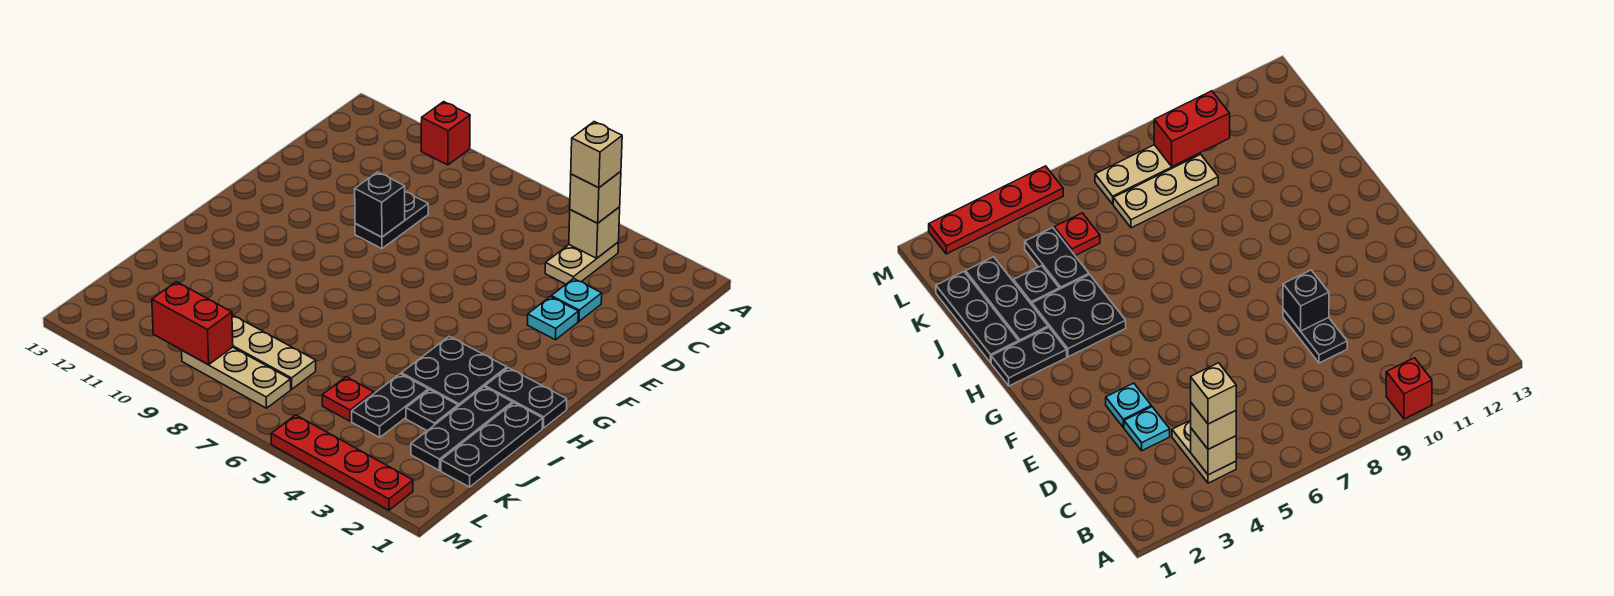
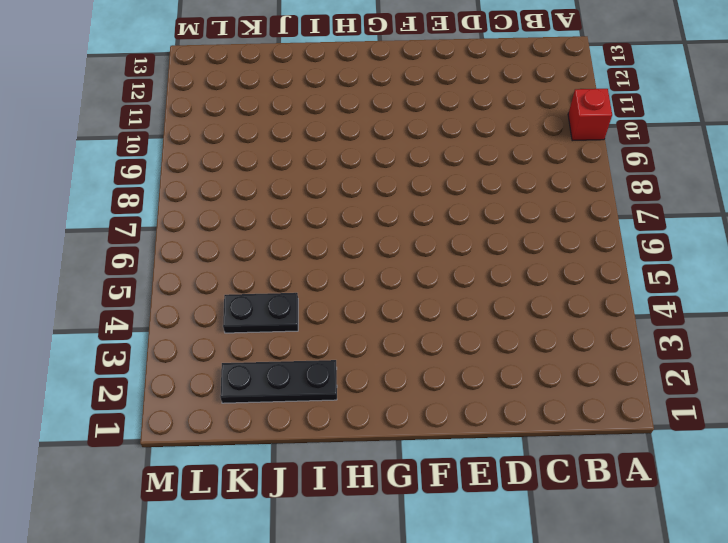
none -> tan 1x2 plate [545,242,618,284]
none -> cyan 1x1 plate [551,278,602,321]
none -> black 1x2 plate [355,192,428,249]

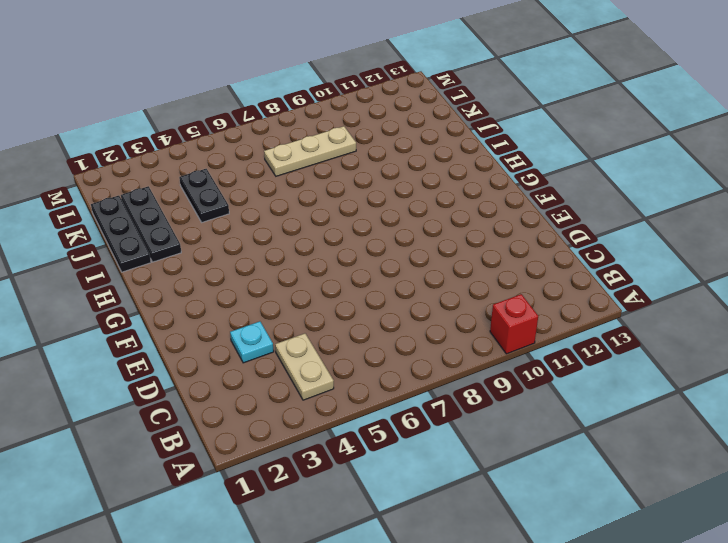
none -> black 1x2 plate [355,192,428,249]
none -> cyan 1x1 plate [527,297,578,340]
none -> black 1x2 plate [485,368,567,428]

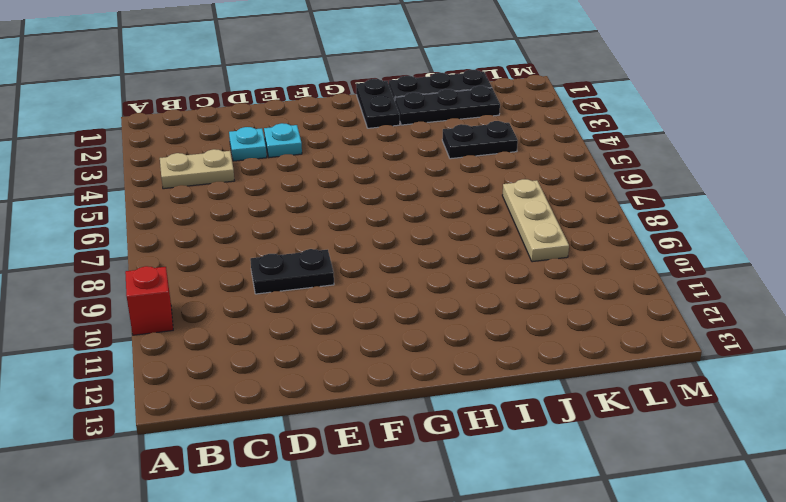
none -> black 2x2 plate [401,336,507,406]
none -> black 1x1 plate [406,390,458,431]
none -> red 1x1 plate [322,377,374,421]

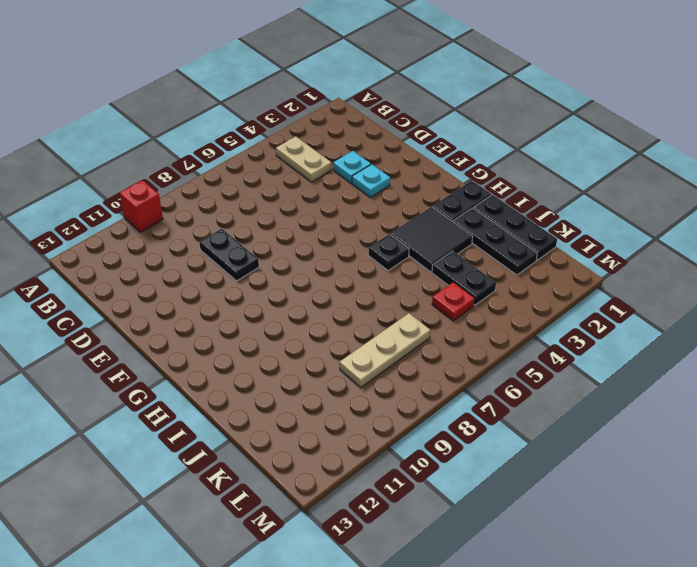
black 2x2 tile [390,207,473,272] -> black 2x2 plate [401,336,507,406]
black 1x1 plate [368,234,409,271] -> black 1x1 plate moved to [406,390,458,431]
none -> tan 1x3 plate [182,347,291,408]
none -> red 1x4 plate [271,415,413,510]
none -> tan 1x1 brick [569,207,620,258]

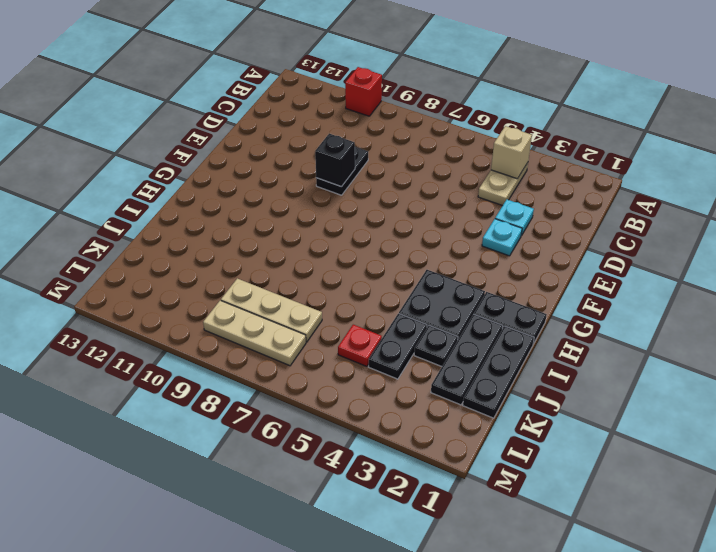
none -> red 1x4 plate [271,415,413,510]
none -> red 1x2 brick [152,282,233,365]
none -> tan 1x1 brick [570,171,621,223]

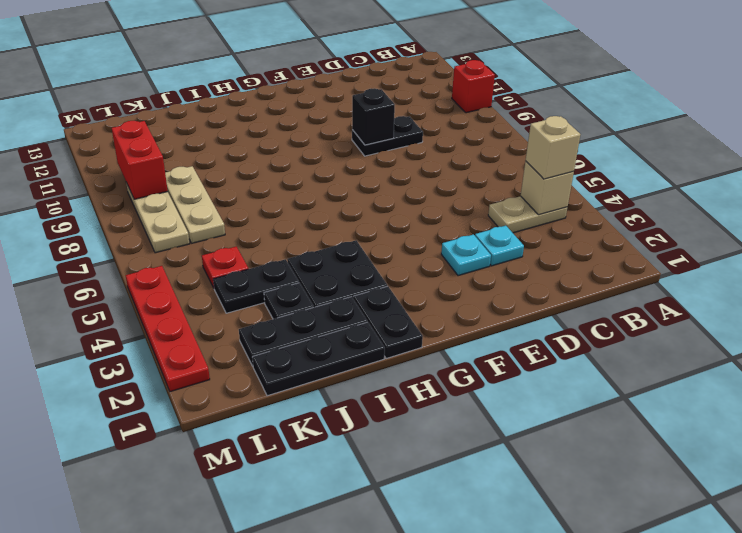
none -> tan 1x1 brick [571,122,622,188]

